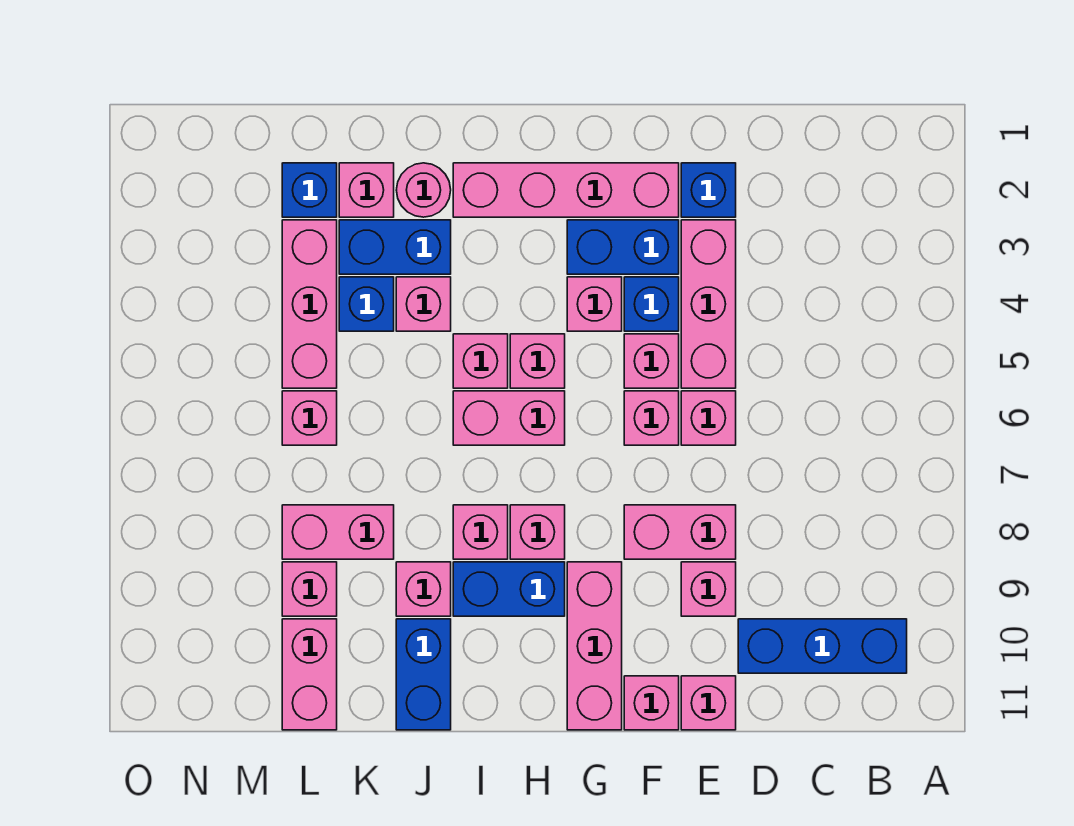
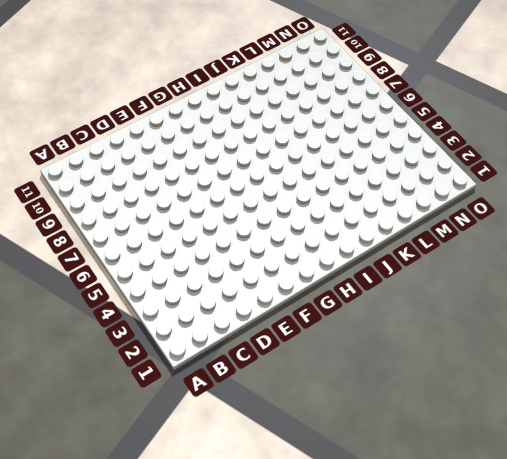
none -> blue 1x3 brick [738,619,907,673]
none -> blue 1x1 brick [681,163,736,217]
none -> pink 1x3 brick [681,220,736,388]
none -> pink 1x1 brick [681,391,736,445]

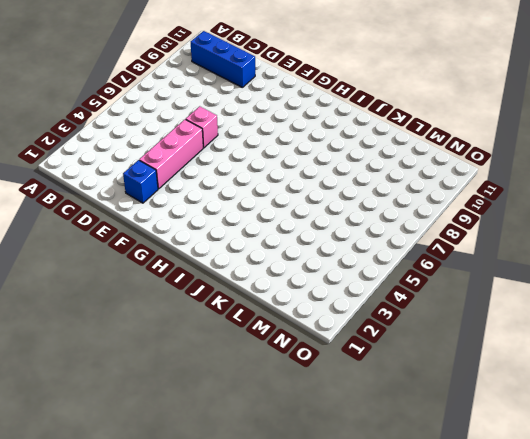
none -> pink 1x2 brick [624,505,736,559]
none -> pink 1x1 brick [681,562,736,616]
none -> pink 1x1 brick [681,676,736,730]
none -> pink 1x4 brick [453,163,679,217]

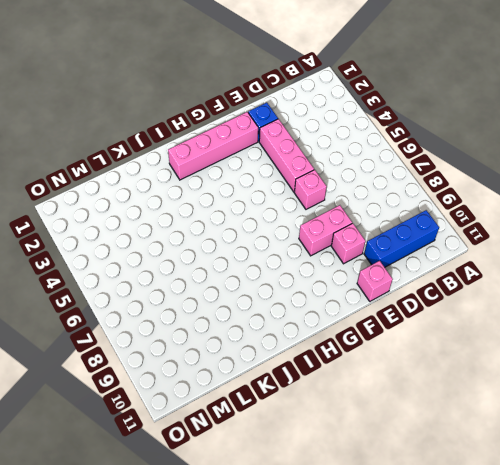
none -> blue 1x2 brick [567,220,679,274]
none -> blue 1x1 brick [624,277,679,331]
none -> pink 1x1 brick [624,334,679,388]
none -> pink 1x1 brick [624,391,679,445]

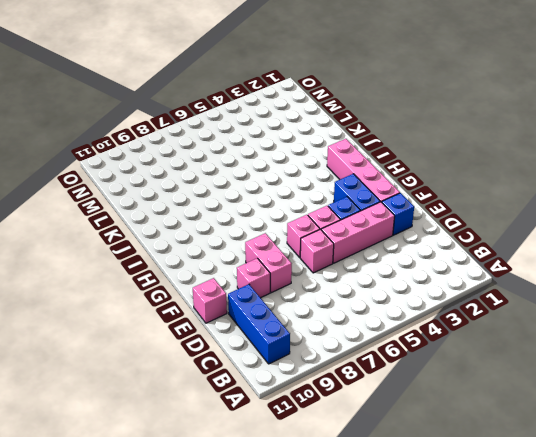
none -> pink 1x1 brick [624,676,679,730]
none -> pink 1x1 brick [567,277,622,331]
none -> pink 1x3 brick [567,562,622,730]
none -> pink 1x1 brick [510,334,565,388]

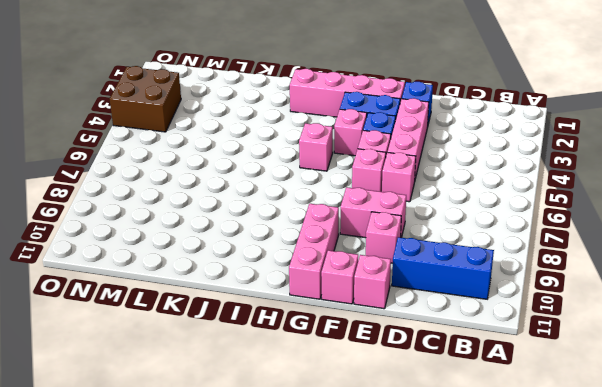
brown 2x2 brick [110,66,181,132] -> none
none -> pink 1x2 brick [453,391,565,445]
none -> pink 1x1 brick [510,505,565,559]
none -> blue 1x2 brick [453,562,565,616]
none -> pink 1x1 brick [453,334,508,388]

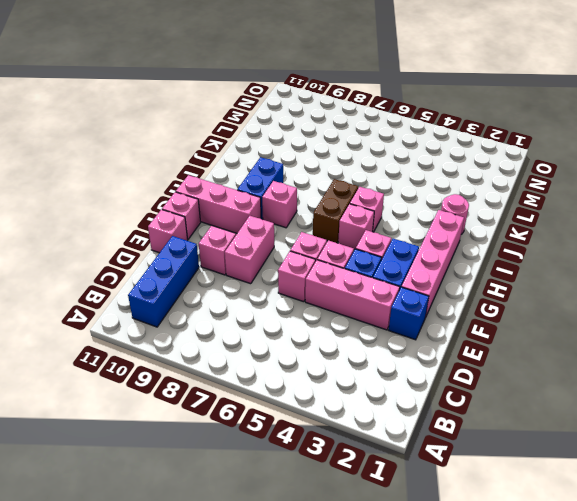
brown 1x2 brick [313,179,358,243] -> pink 1x2 brick [453,391,565,445]
none -> pink 1x1 brick [453,505,508,559]
none -> blue 1x2 brick [339,220,451,274]
none -> pink 1x1 brick [396,277,451,331]
none -> pink 1x1 brick [396,562,451,616]

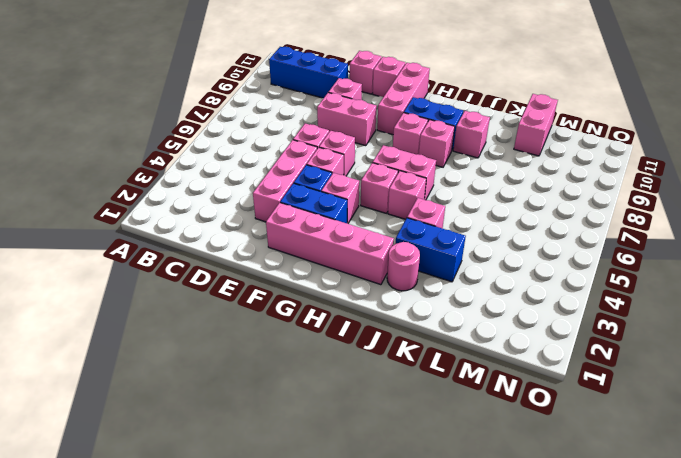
none -> blue 1x1 brick [681,163,736,217]
none -> blue 1x2 brick [396,619,451,730]
none -> pink 1x1 brick [339,163,394,217]
none -> blue 1x1 brick [339,277,394,331]

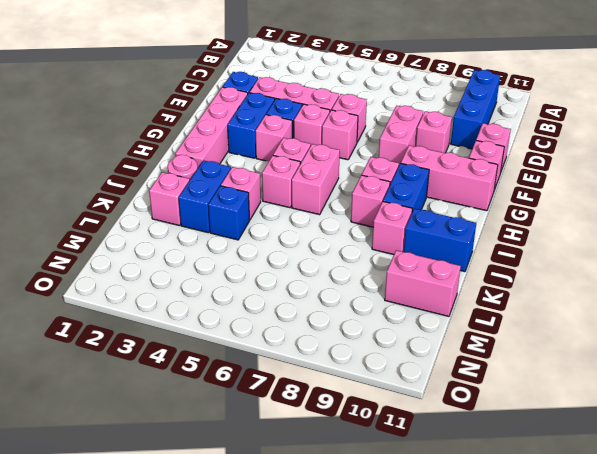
none -> pink 1x2 brick [282,505,394,559]
none -> blue 1x1 brick [282,163,337,217]
none -> pink 1x3 brick [282,220,337,388]
none -> pink 1x1 brick [282,391,337,445]

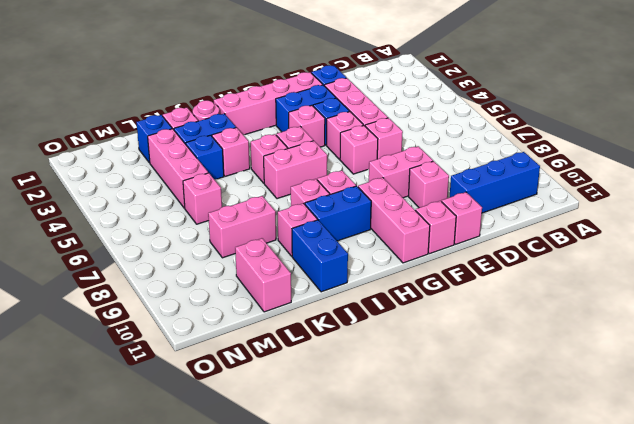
none -> pink 1x1 brick [282,562,337,616]

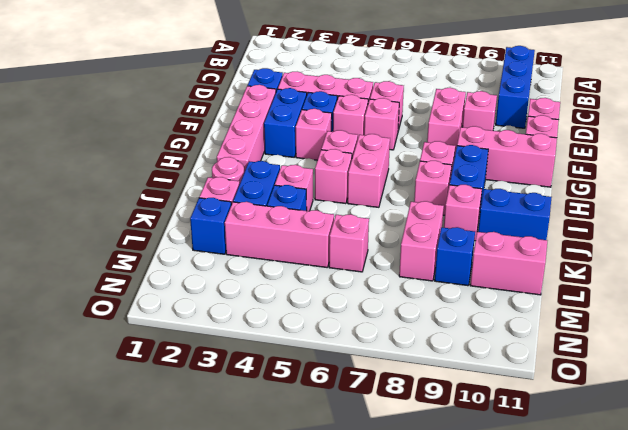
blue 1x1 brick [435,227,475,286] -> pink 1x1 brick [282,562,337,616]

